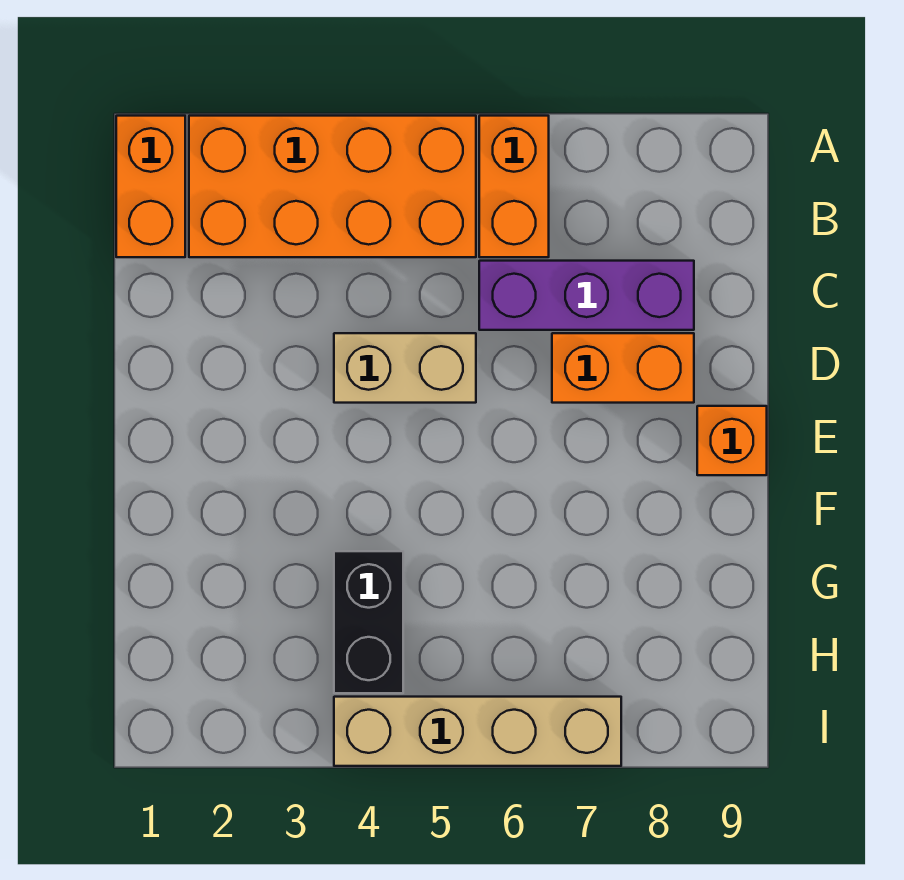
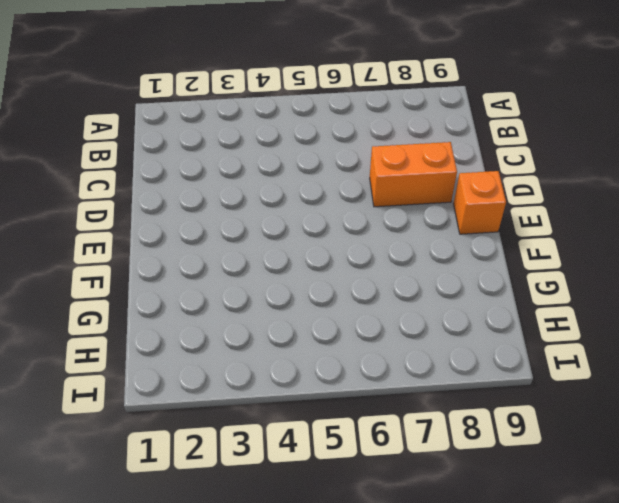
none -> orange 1x2 brick [116,116,185,257]
none -> orange 2x4 brick [189,116,476,257]

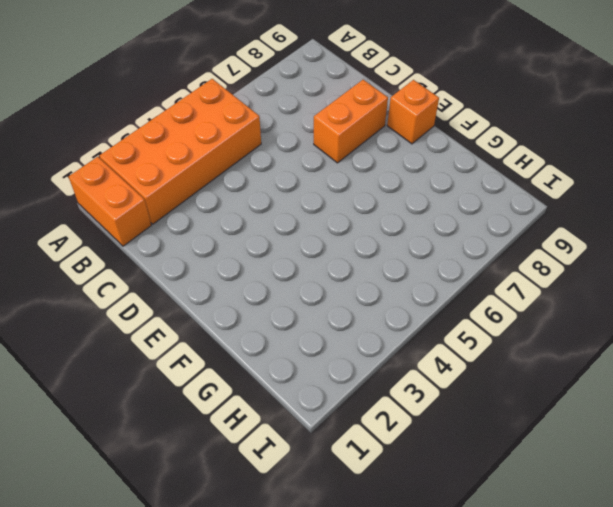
none -> orange 1x2 brick [479,116,549,257]
none -> purple 1x3 brick [479,261,694,330]

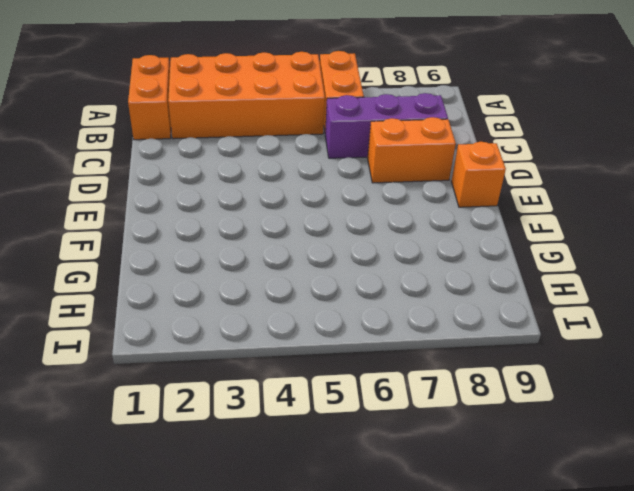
none -> tan 1x2 brick [334,333,476,403]
none -> black 1x2 brick [334,551,403,693]

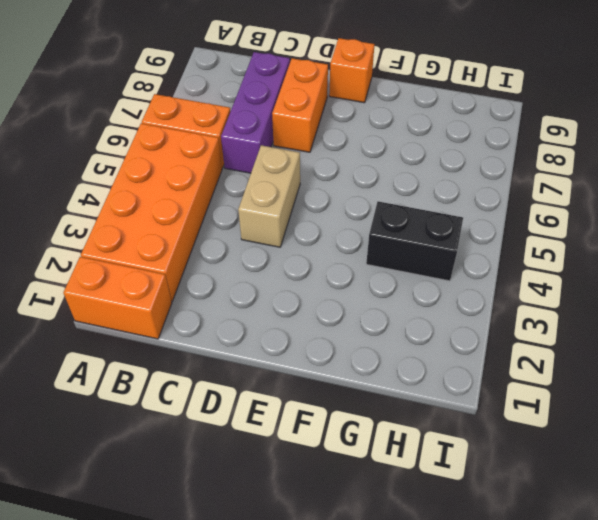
none -> tan 1x4 brick [334,697,621,766]

